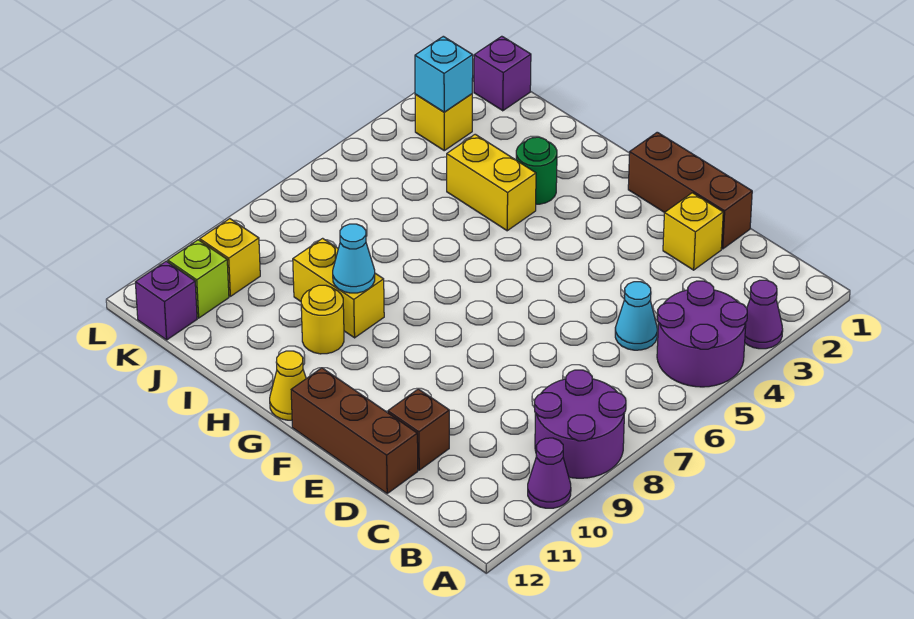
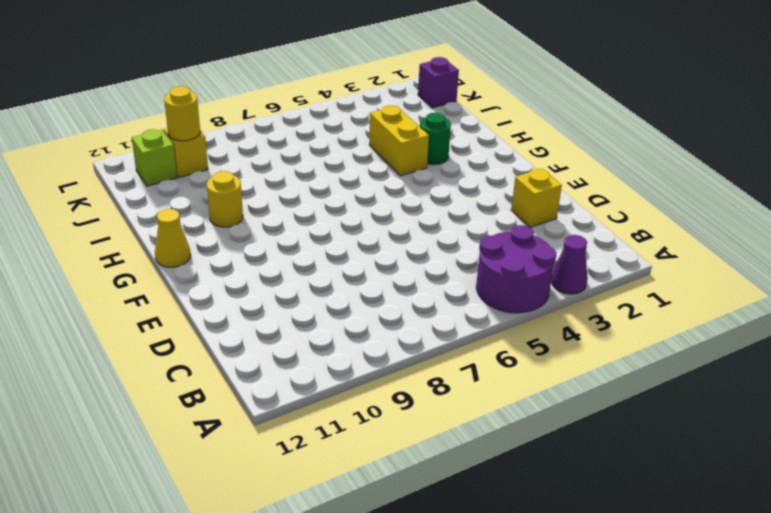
yellow 1x1 round brick [164,86,200,141] -> none
none -> purple 2x2 round brick [535,370,626,478]
none -> purple 1x1 cone [528,438,571,508]
none -> cyan 1x1 cone [615,282,657,350]

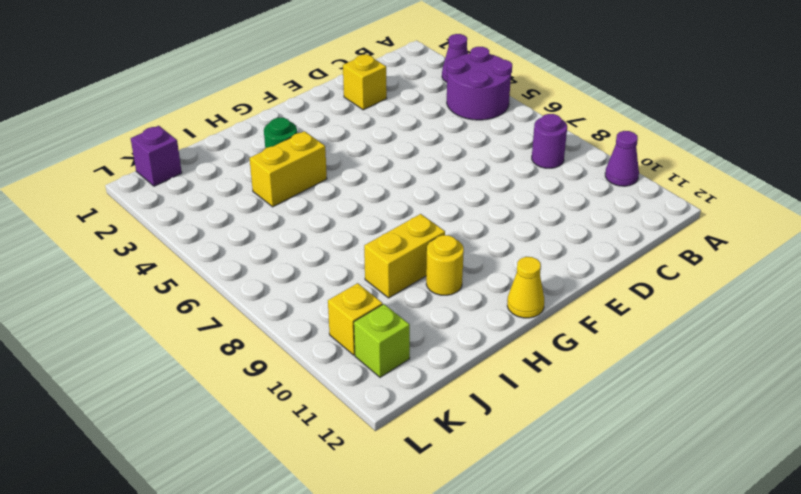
purple 1x1 round brick [532,114,567,168] -> purple 2x2 round brick [535,370,626,478]
none -> cyan 1x1 cone [615,282,657,350]
none -> brown 1x3 brick [628,132,752,249]
none -> brown 1x1 brick [388,389,449,470]

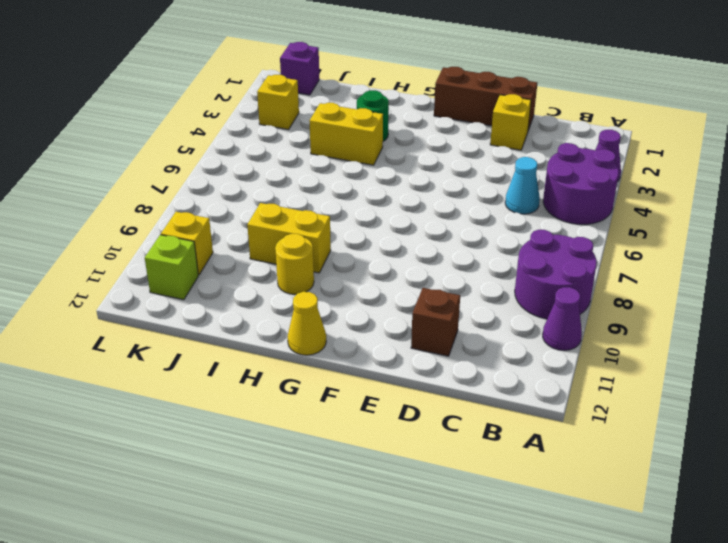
none -> brown 1x3 brick [291,368,418,493]
none -> purple 1x1 brick [135,261,197,340]
none -> cyan 1x1 cone [333,224,375,293]

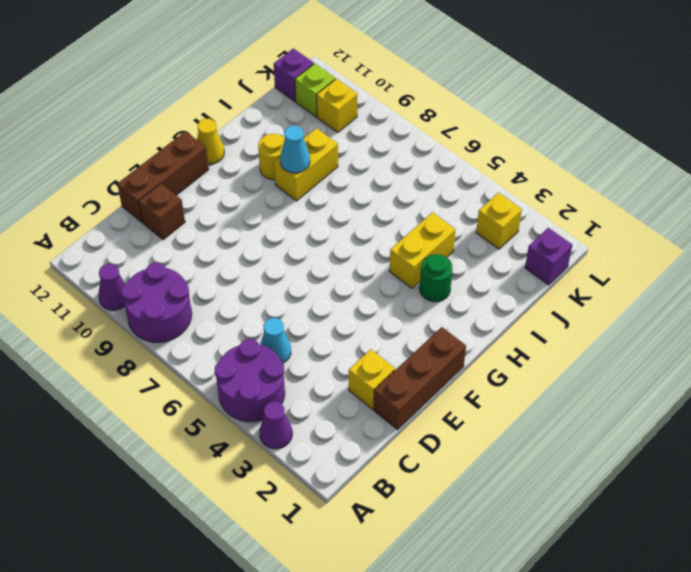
none -> cyan 1x1 brick [415,36,473,112]

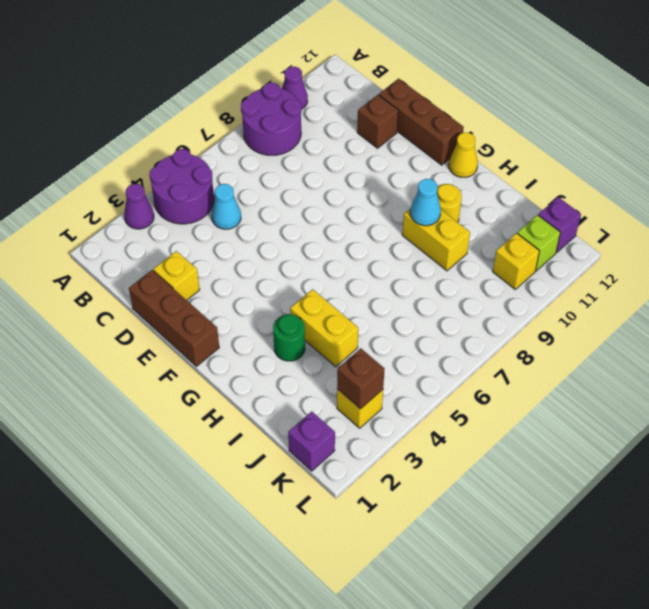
brown 1x1 brick [337,348,385,409] -> cyan 1x1 brick [415,36,473,112]

